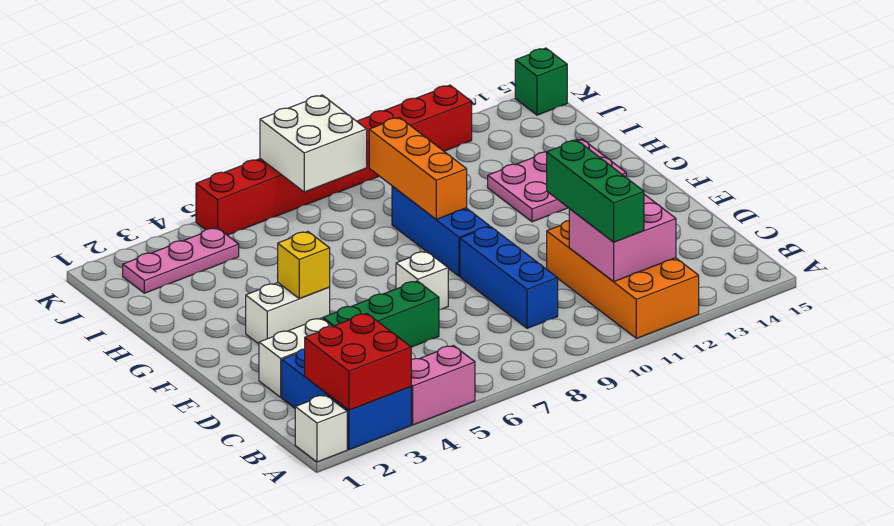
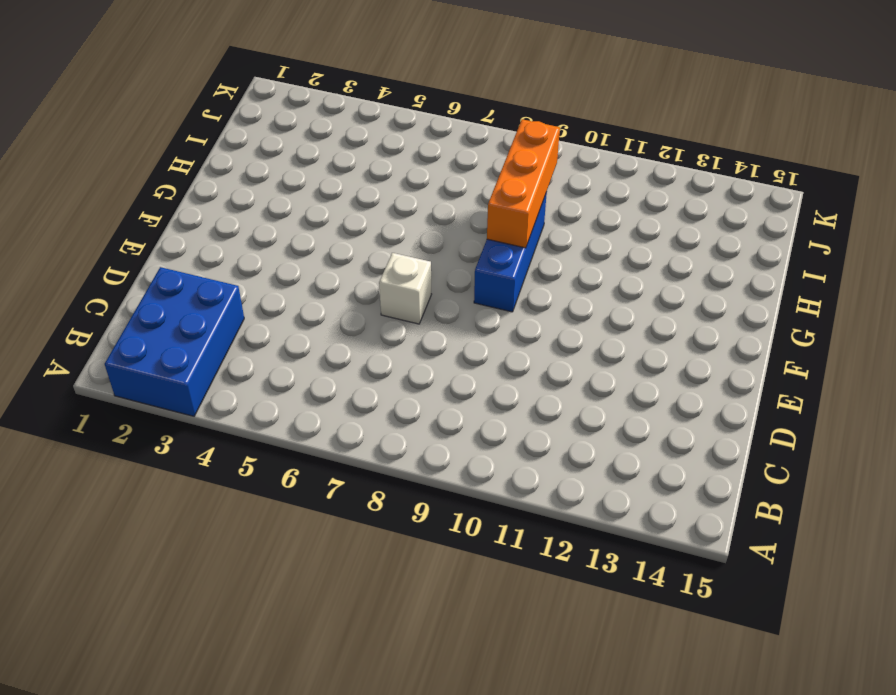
none -> white 1x1 brick [295,395,347,462]
none -> pink 1x2 brick [411,346,475,425]
none -> orange 2x4 brick [547,221,699,338]

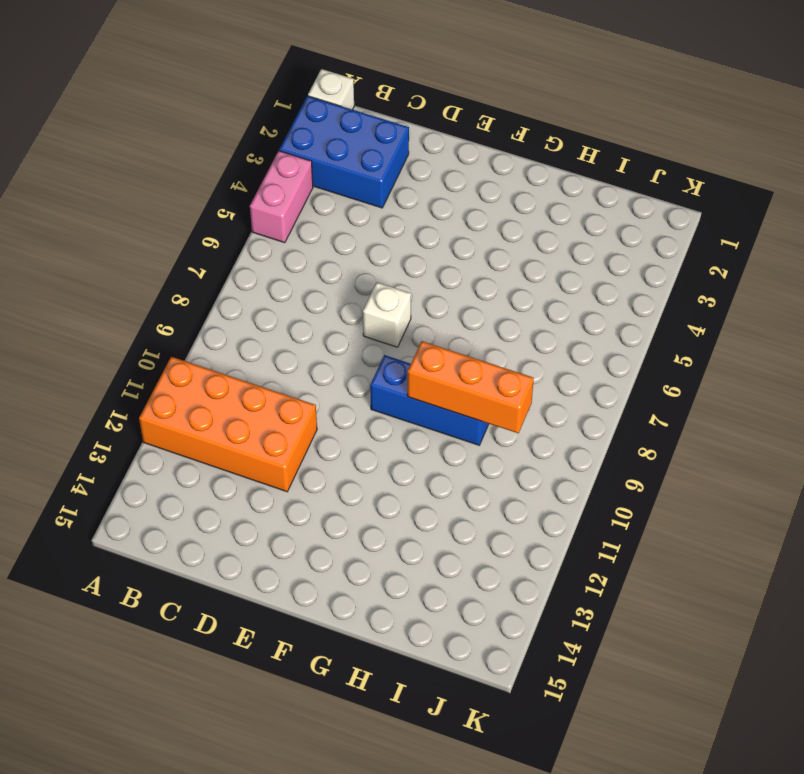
none -> blue 1x3 brick [460,227,558,328]
none -> white 1x2 brick [259,318,333,397]
none -> green 1x3 brick [323,281,439,347]

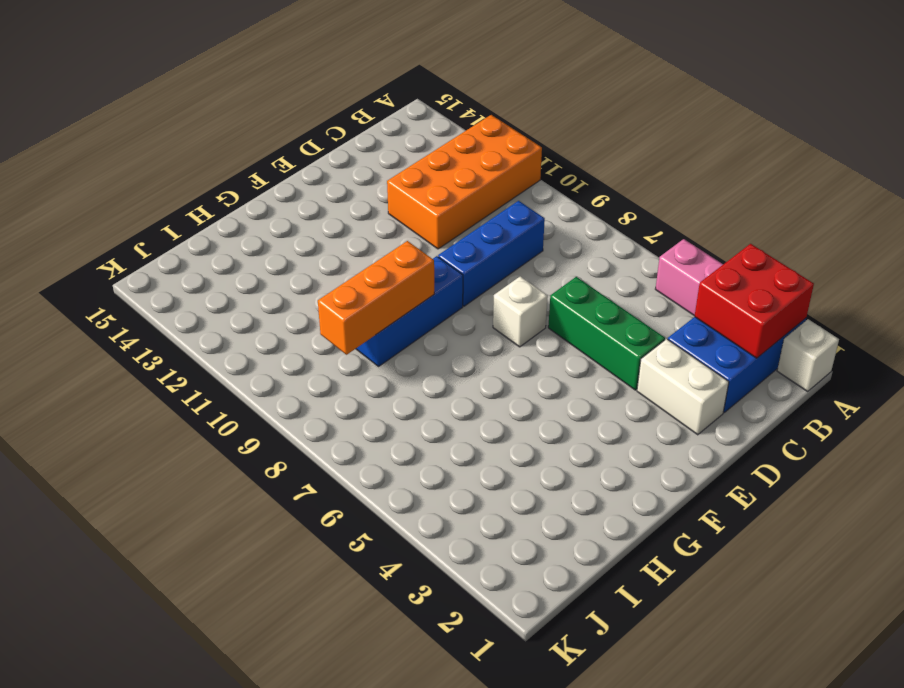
none -> white 1x2 brick [246,283,330,344]
none -> pink 2x3 plate [488,139,626,222]
none -> pink 1x3 plate [123,228,239,293]

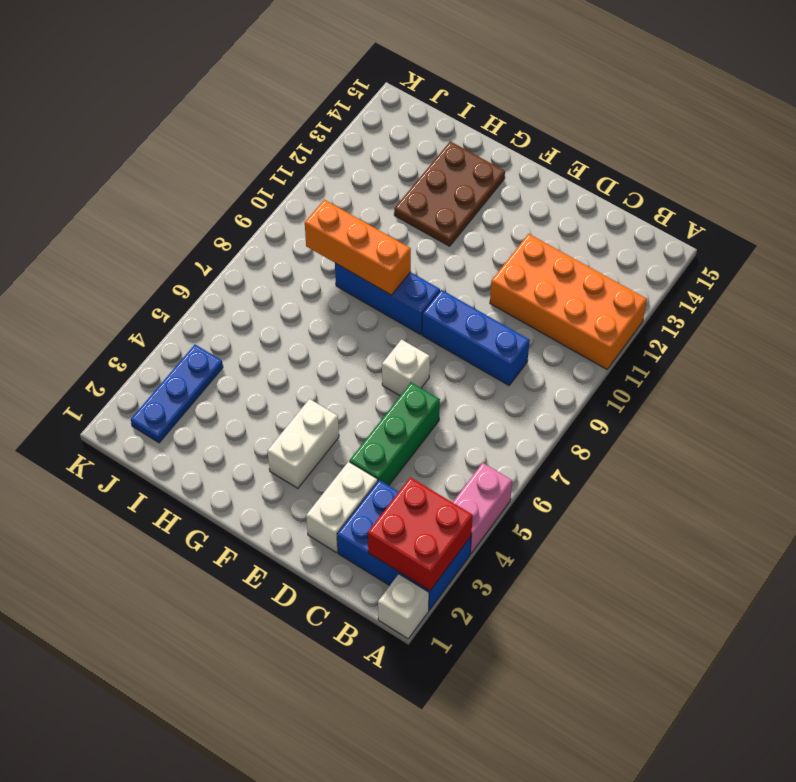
brown 2x3 plate [394,141,505,246] -> pink 2x3 plate [488,139,626,222]
blue 1x3 plate [131,345,223,443] -> pink 1x3 plate [123,228,239,293]
none -> red 1x8 brick [196,85,472,235]
none -> green 1x1 brick [515,48,567,115]
none -> pink 2x2 brick [569,194,676,282]

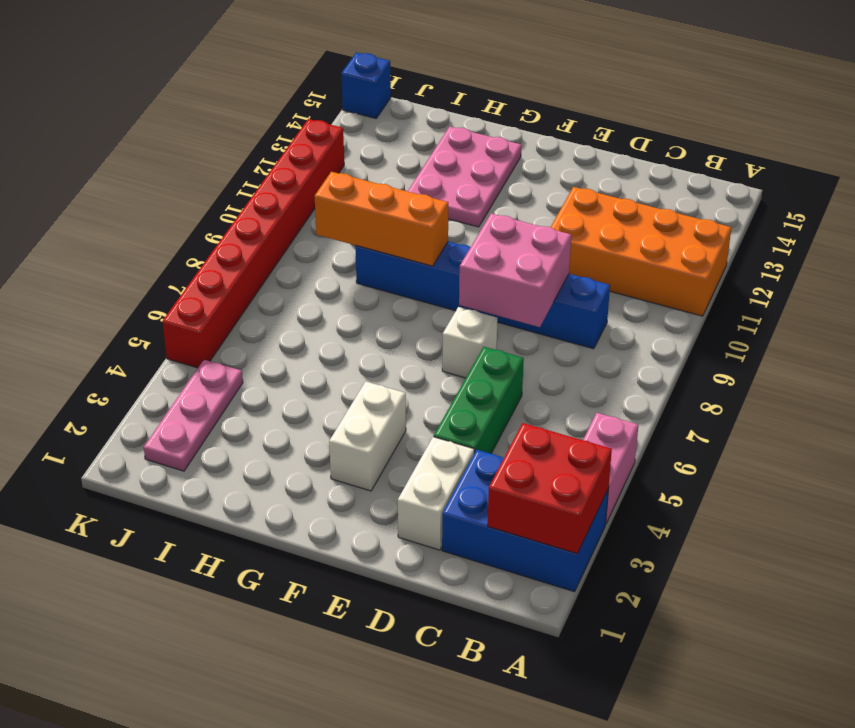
pink 2x2 brick [459,213,571,327] -> pink 2x2 brick moved to [569,194,676,282]
blue 1x1 brick [341,52,391,118] -> green 1x1 brick [515,48,567,115]
none -> white 1x1 brick [295,395,347,462]
none -> yellow 1x1 brick [278,232,330,298]
none -> white 2x2 brick [260,95,367,192]

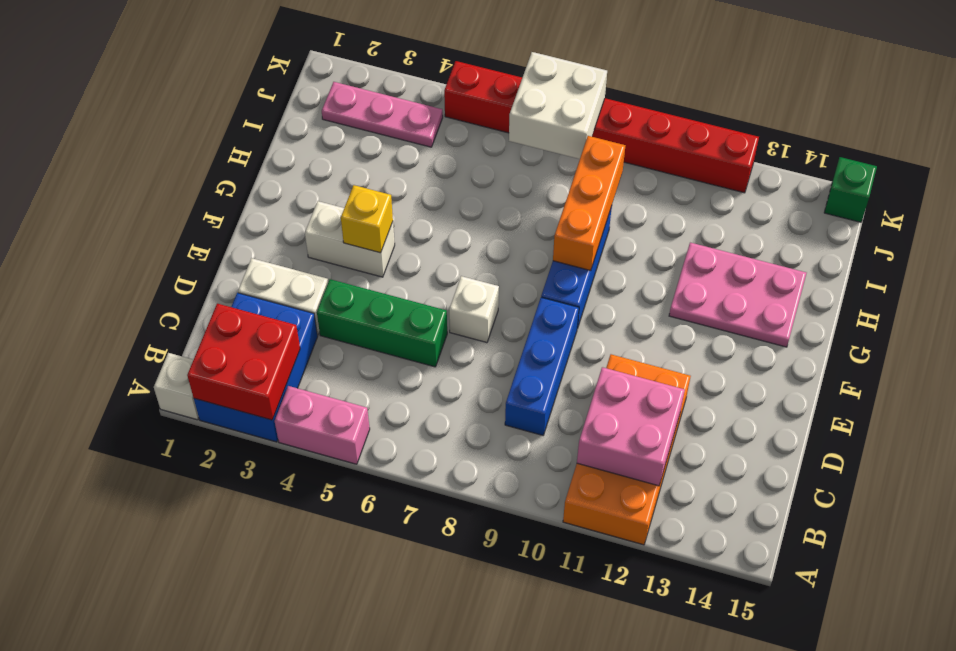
none -> green 1x3 brick [547,140,644,242]

